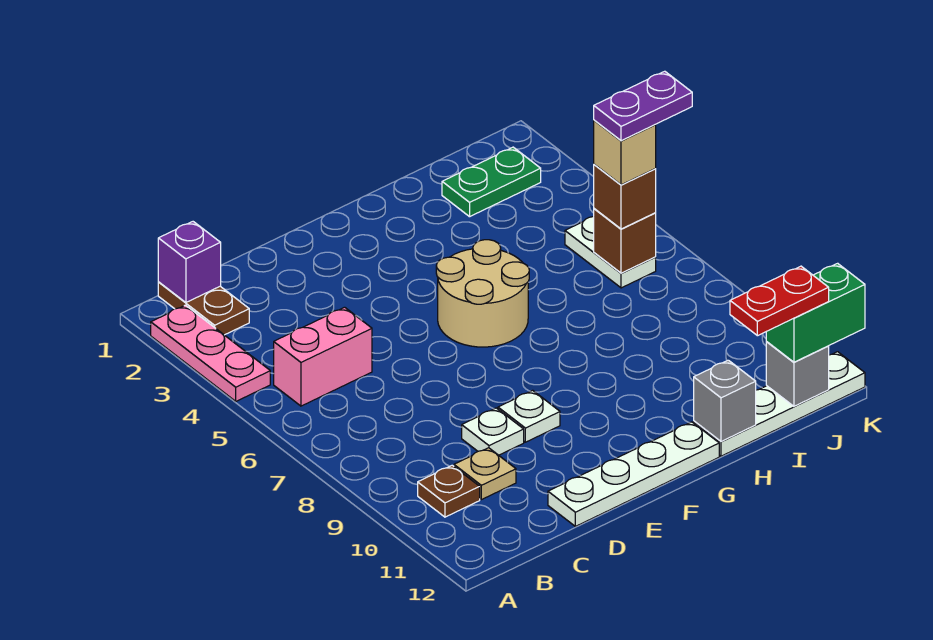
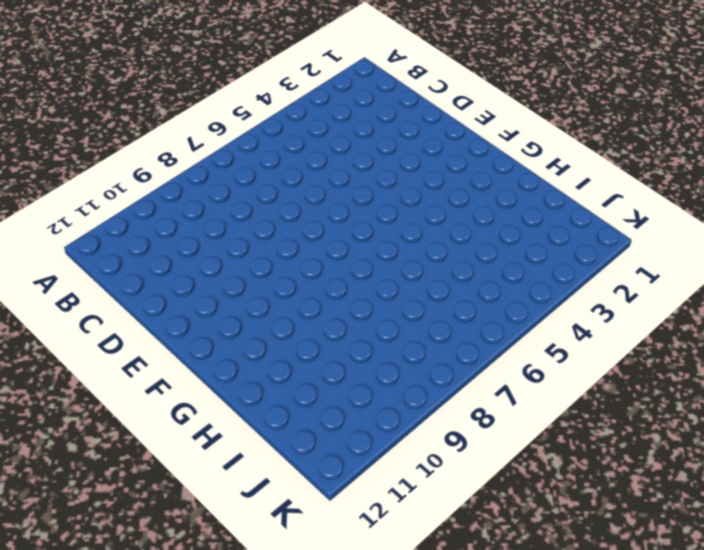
none -> pink 1x3 plate [151,305,270,401]
none -> brown 1x2 plate [158,282,249,335]
none -> pink 1x2 brick [274,307,372,406]

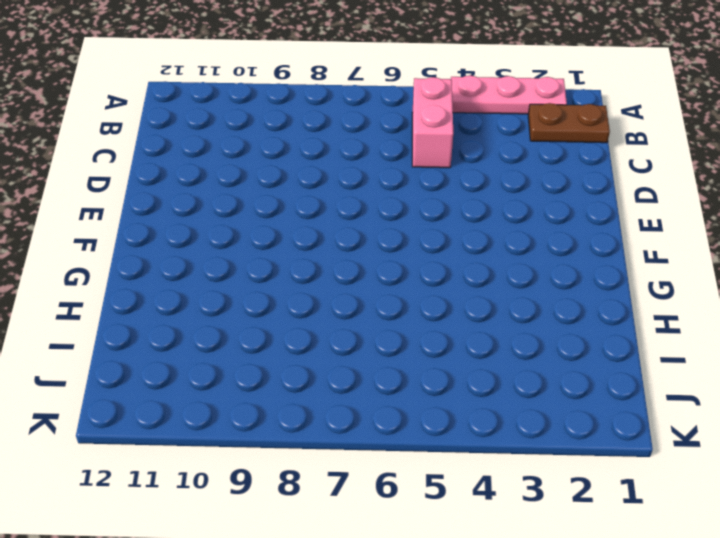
none -> brown 1x1 plate [418,465,480,517]
none -> tan 1x1 plate [454,448,516,500]
none -> white 1x1 plate [462,408,524,455]

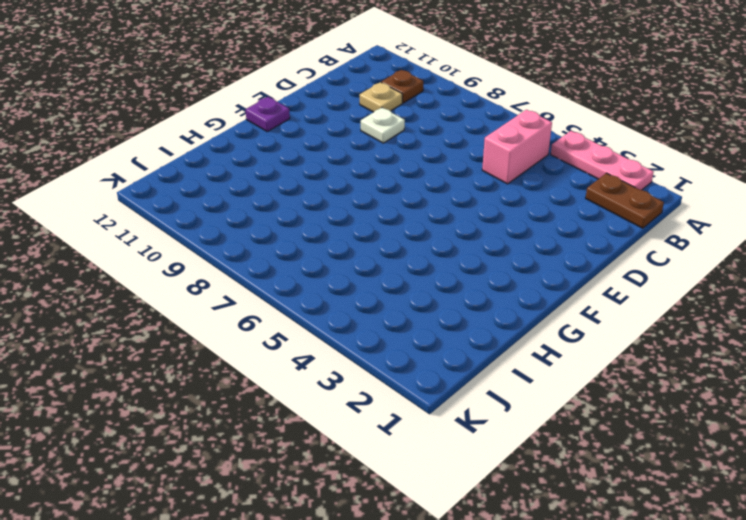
purple 1x1 plate [246,97,290,132] -> white 1x4 plate [548,422,719,526]
none -> white 1x1 plate [498,390,560,442]
none -> tan 2x2 round brick [436,240,529,347]
none -> white 1x4 plate [694,352,865,456]

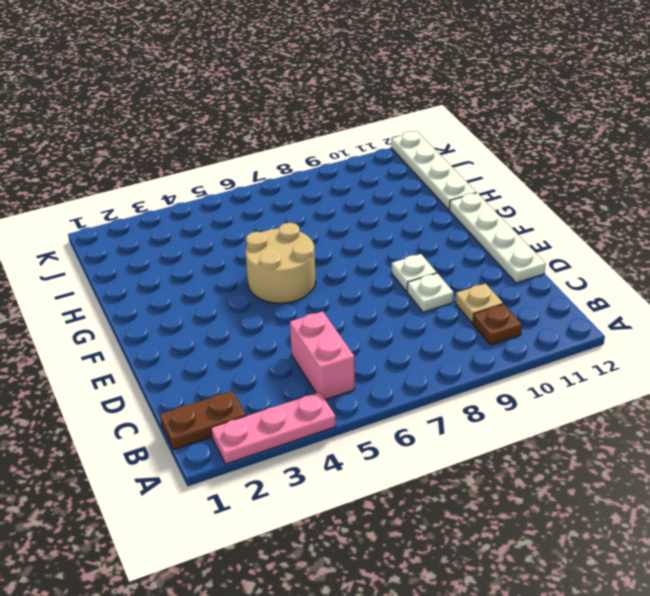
none -> green 1x2 plate [442,147,541,217]
none -> white 1x2 plate [565,217,656,288]
none -> purple 1x1 brick [158,222,221,303]

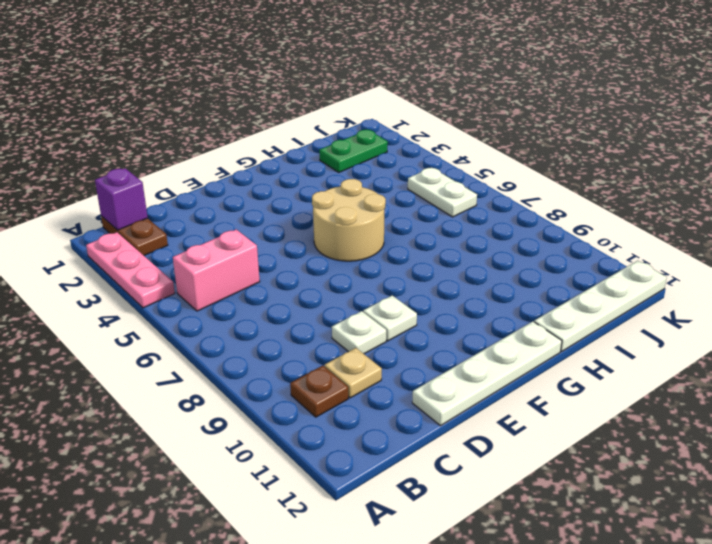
none -> grey 1x1 brick [694,360,756,441]
none -> brown 1x1 brick [594,209,656,273]
none -> grey 1x1 brick [766,342,829,406]

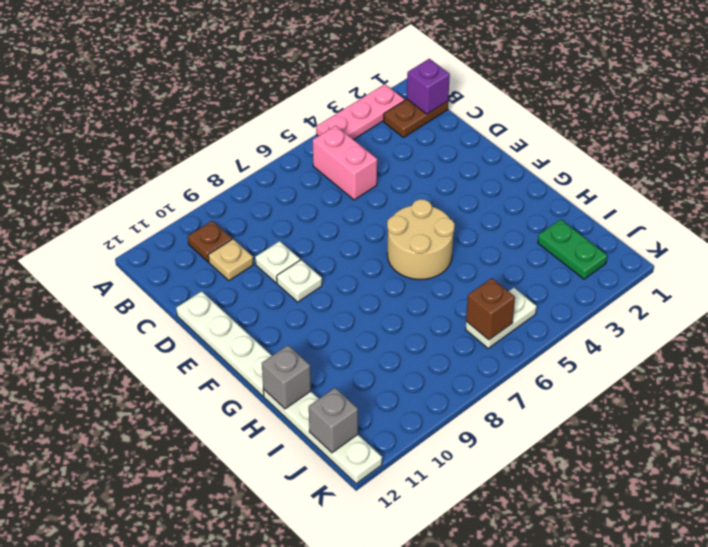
none -> brown 1x1 brick [594,164,656,229]
none -> green 1x2 brick [766,263,865,362]
none -> red 1x2 plate [730,266,829,336]

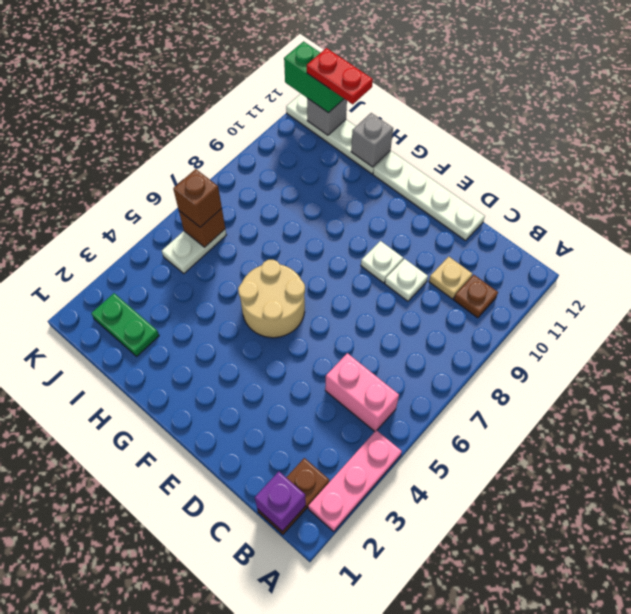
none -> tan 1x1 brick [594,120,656,185]
none -> purple 1x2 plate [594,71,692,141]

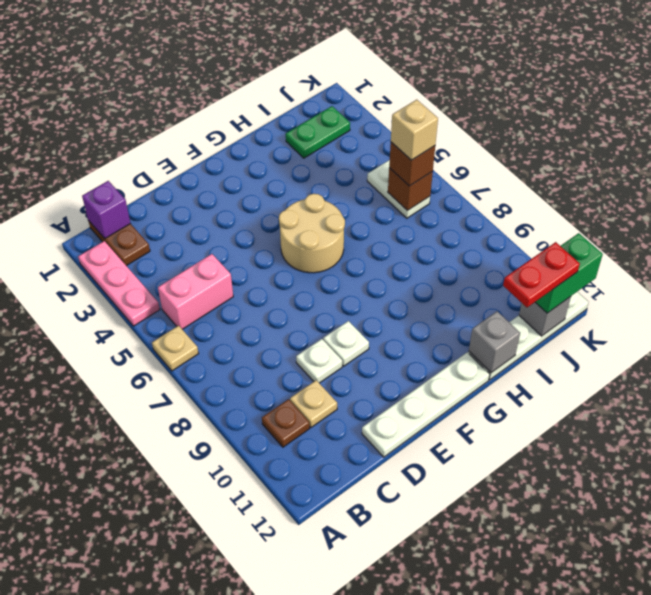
tan 1x1 plate [152,326,199,371] -> none
none -> purple 1x2 plate [594,71,692,141]

